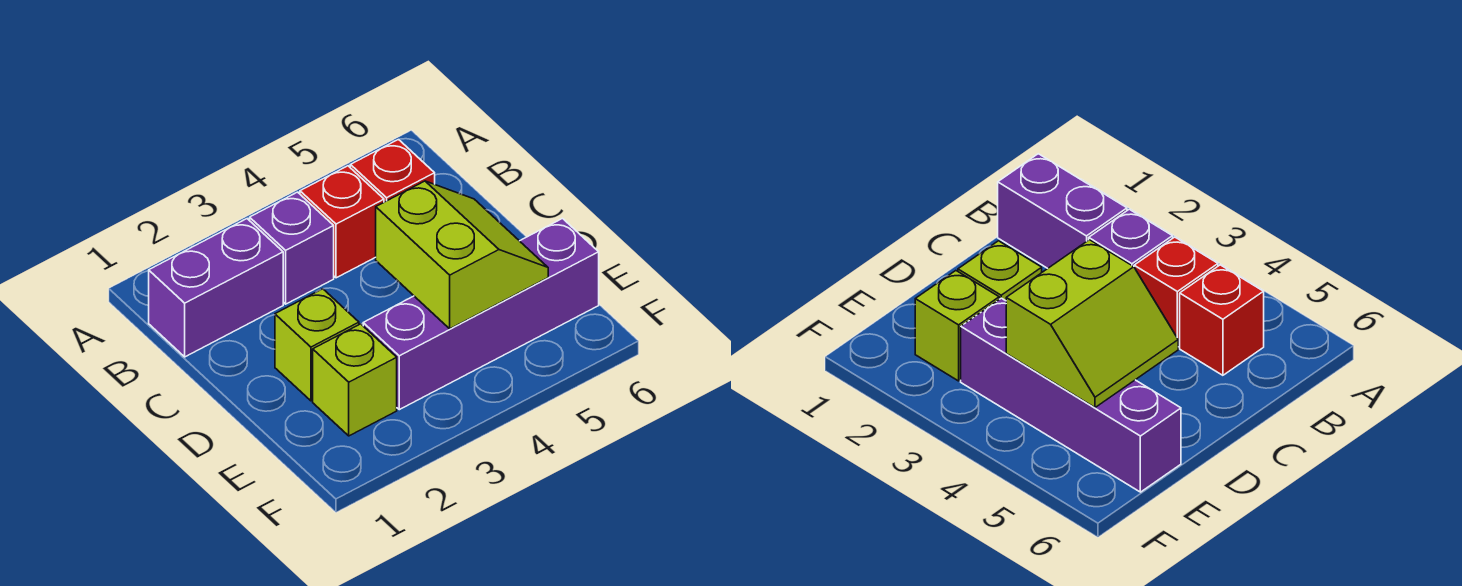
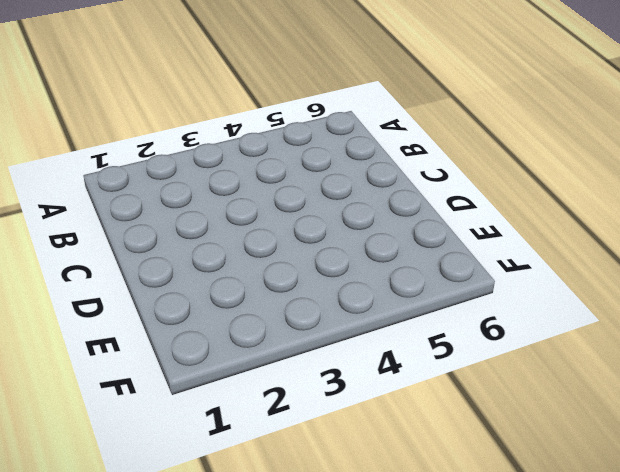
none -> purple 1x2 brick [149,219,283,357]
none -> purple 1x1 brick [250,192,334,304]

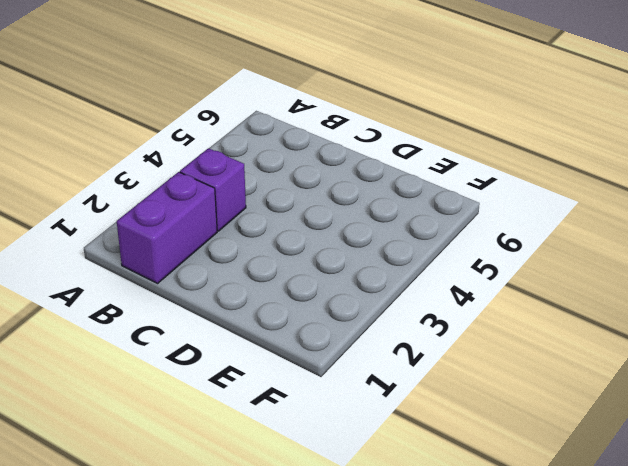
none -> red 1x1 brick [300,166,384,278]
none -> red 1x1 brick [350,140,435,202]

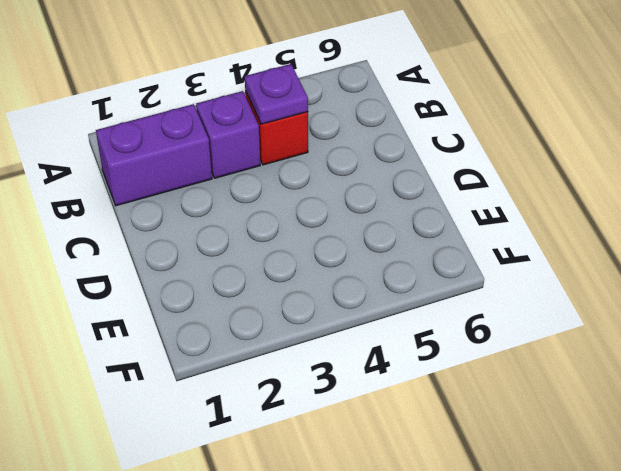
purple 1x1 plate [245,64,308,124] -> none
none -> red 1x1 brick [350,140,435,202]
none -> lime 1x1 brick [275,289,359,401]

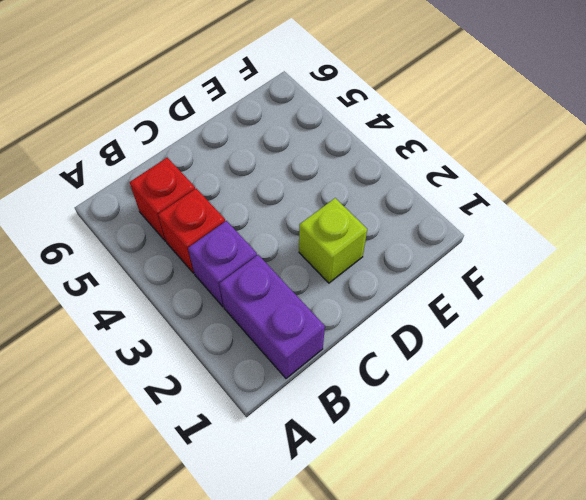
none -> lime 1x1 brick [313,324,397,436]
none -> purple 1x4 brick [363,219,599,410]

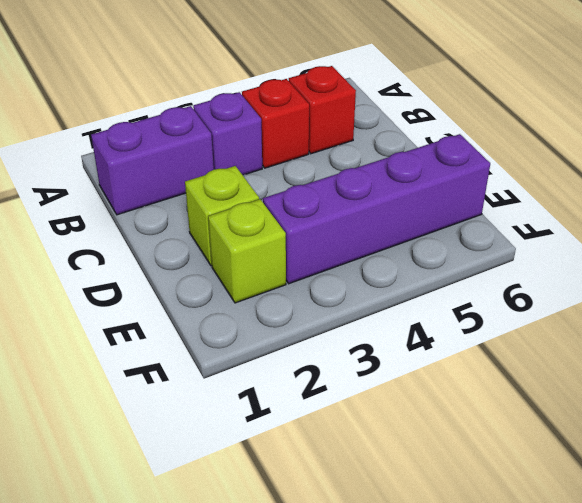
none -> lime 2x2 slope [376,181,548,329]

